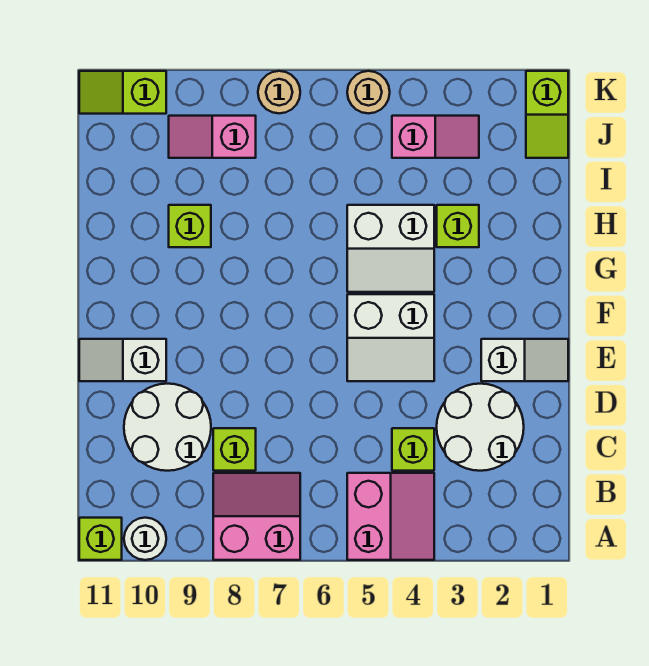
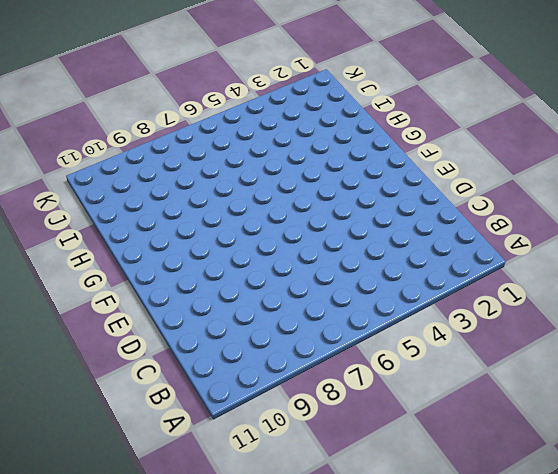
none -> pink 2x2 slope [347,473,434,560]
none -> pink 2x2 slope [213,473,300,560]
none -> white 1x1 round brick [124,518,166,560]

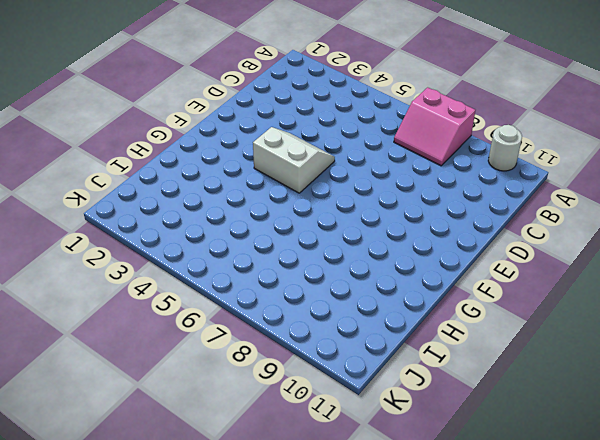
none -> pink 2x2 slope [347,473,434,560]
none -> lime 1x1 brick [79,518,122,560]
none -> white 2x2 round brick [437,384,524,471]

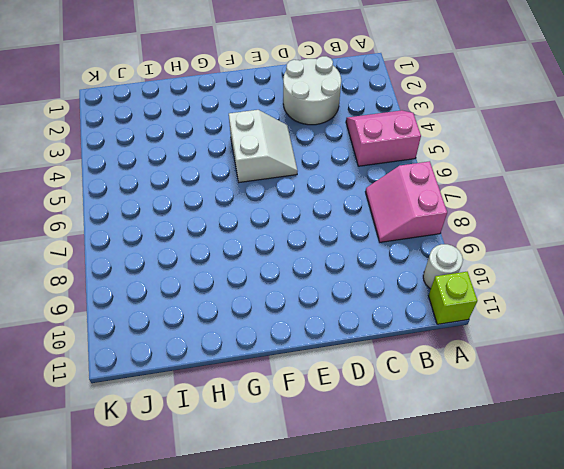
none -> lime 1x1 brick [392,428,434,471]
none -> lime 1x1 brick [213,428,256,471]
none -> white 2x2 round brick [124,384,211,471]

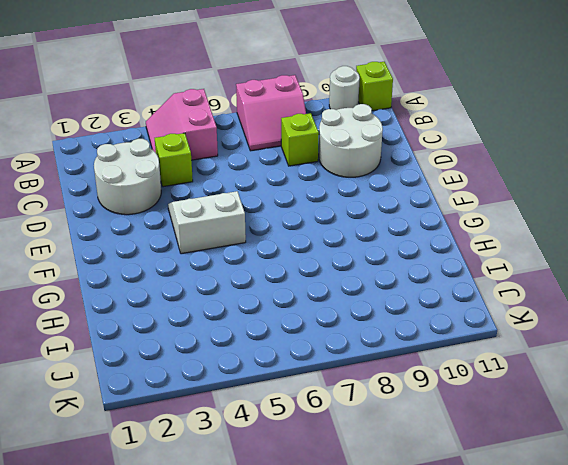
none -> white 1x2 slope [481,339,568,381]
none -> white 1x2 slope [79,339,166,381]
none -> white 2x2 slope [347,205,434,292]

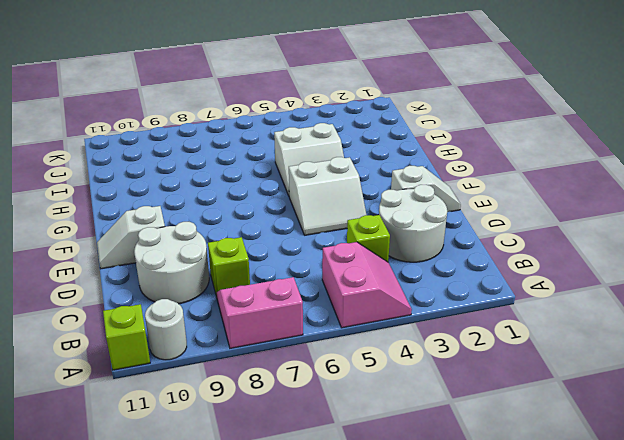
none -> lime 1x1 brick [437,205,479,247]
none -> lime 1x1 brick [169,205,211,247]
none -> lime 1x2 slope [526,71,568,158]

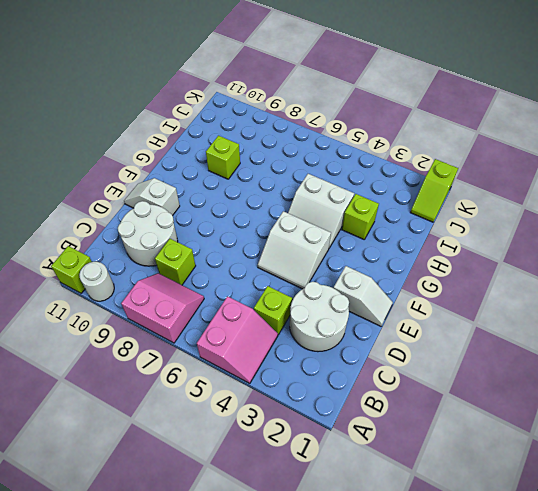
none -> pink 1x2 slope [392,116,479,158]
none -> pink 1x2 slope [169,116,256,158]
none -> tan 1x1 round brick [347,71,390,113]

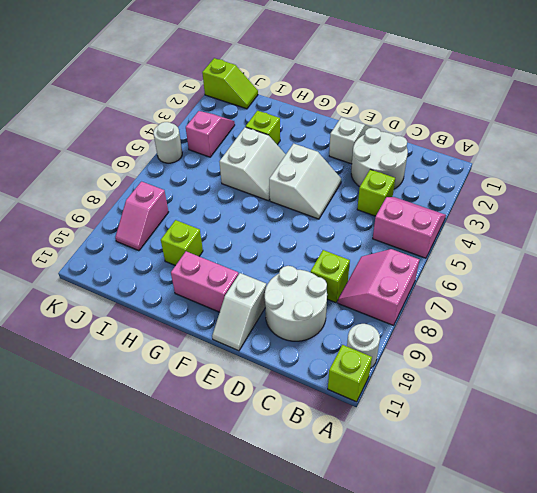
pink 1x2 brick [171,251,239,312] -> none
white 1x1 round brick [153,122,182,163] -> tan 1x1 round brick [347,71,390,113]
none -> tan 1x1 round brick [258,71,300,113]
none -> lime 1x2 slope [79,71,166,114]

